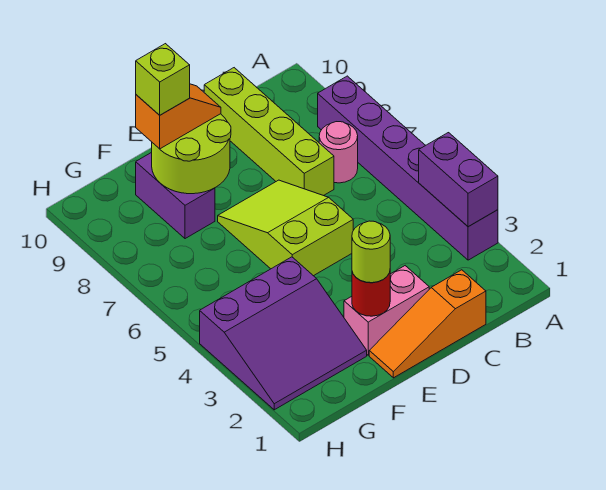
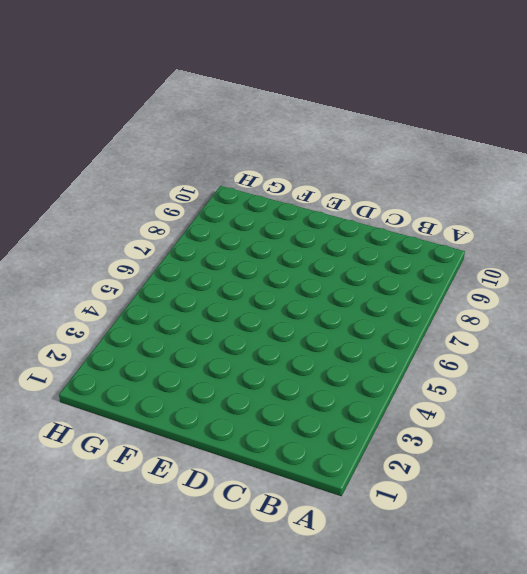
none -> purple 1x6 brick [318,76,498,260]
none -> pink 1x1 round brick [319,122,358,183]
none -> orange 1x3 slope [369,270,486,378]

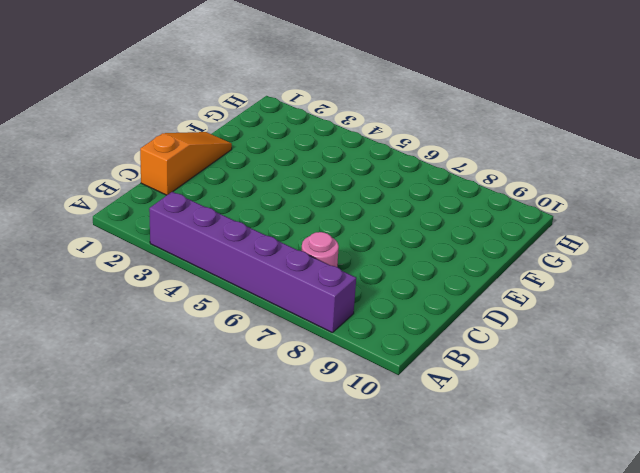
none -> lime 1x4 brick [204,68,334,196]
none -> pink 1x2 brick [344,266,429,355]
none -> lime 2x3 slope [218,180,353,276]

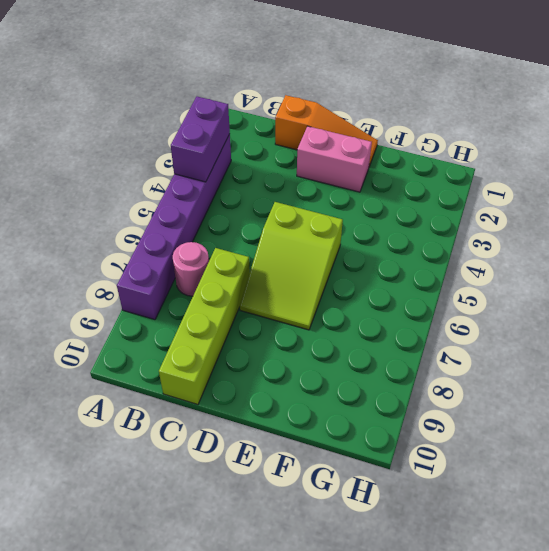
none -> purple 3x3 slope [200,257,367,410]
none -> purple 1x2 brick [136,152,215,239]
none -> red 1x1 round brick [352,272,390,316]

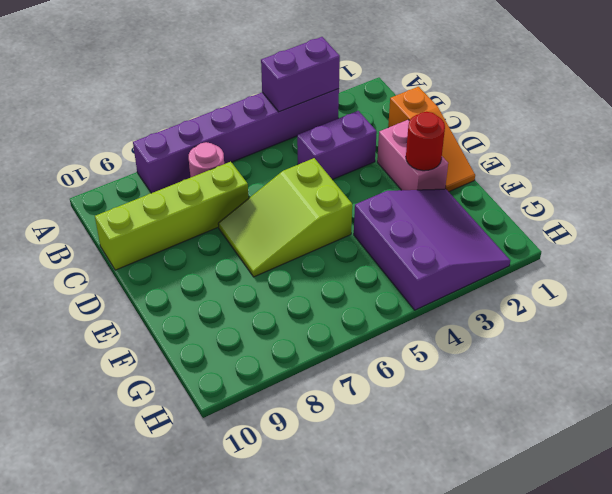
purple 1x2 brick [297,111,377,180] -> purple 1x2 brick moved to [136,152,215,239]
none -> lime 2x2 round brick [152,114,231,194]
none -> lime 1x1 round brick [352,221,390,283]
none -> orange 1x2 slope [136,84,221,149]

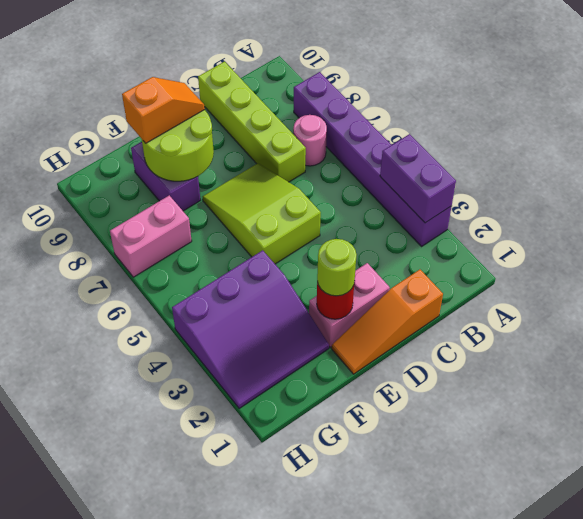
pink 1x2 brick [110,195,192,277] -> none
none -> lime 1x1 brick [136,44,190,115]

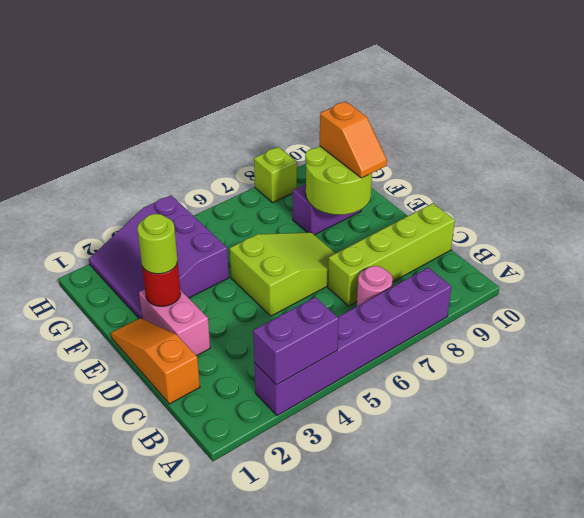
lime 1x1 brick [254,147,297,203] -> lime 1x1 brick moved to [136,44,190,115]

